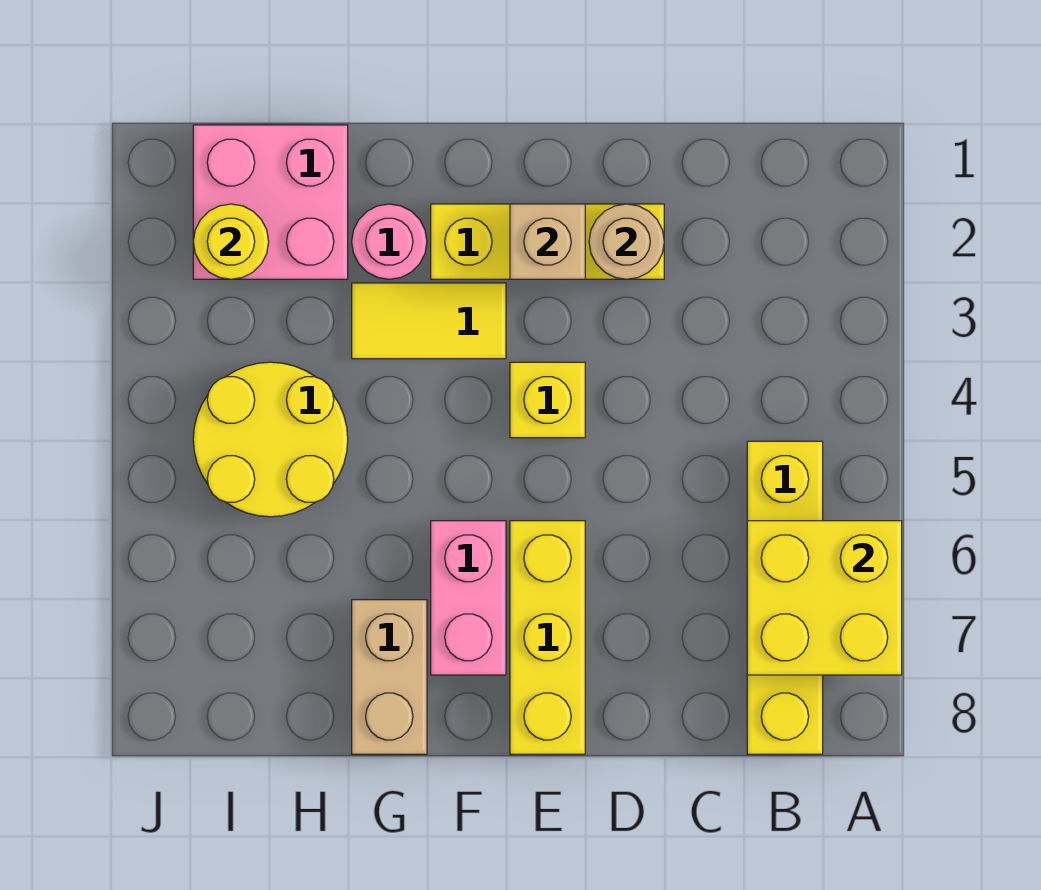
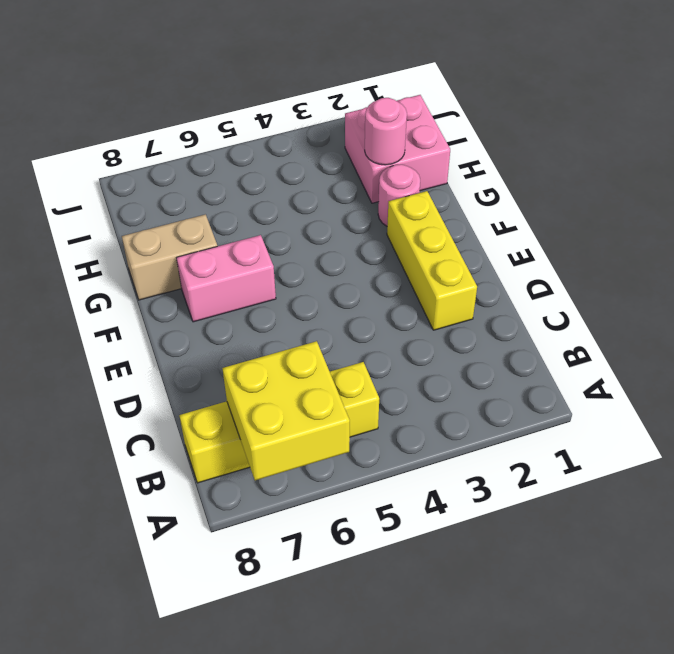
pink 1x1 round brick [365,98,407,165] -> none
none -> yellow 1x1 brick [510,362,585,438]
none -> yellow 1x3 brick [510,521,585,754]
none -> yellow 1x2 tile [352,283,506,359]

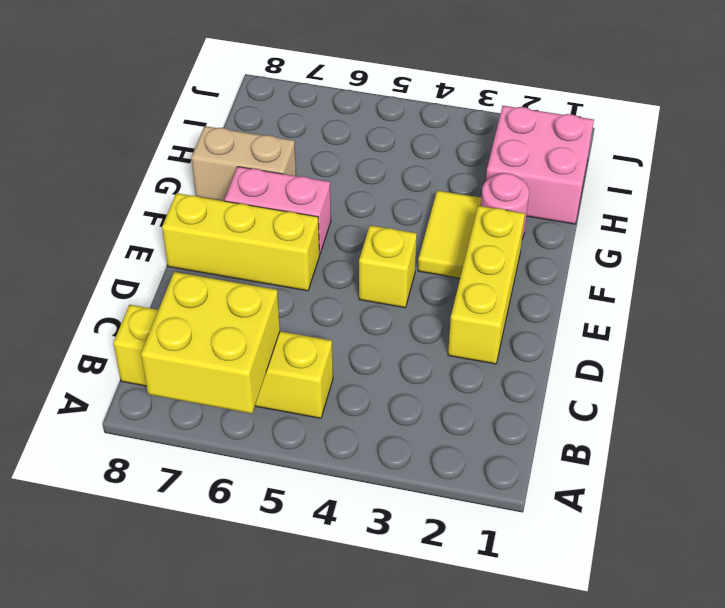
none -> yellow 2x2 round brick [193,362,348,517]
none -> tan 1x1 round brick [589,204,664,279]
none -> tan 1x1 brick [510,204,585,279]

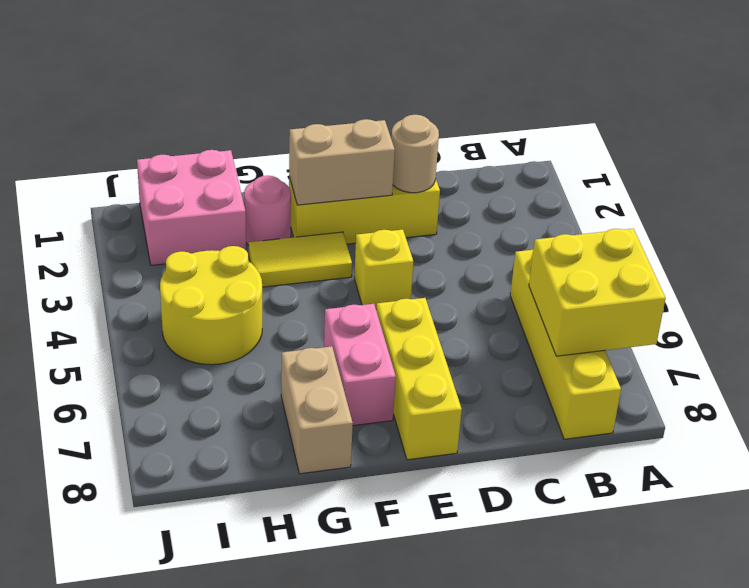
tan 1x2 brick [289,119,395,205] -> tan 1x1 brick [510,204,585,279]
none -> yellow 1x1 round brick [193,204,269,279]

